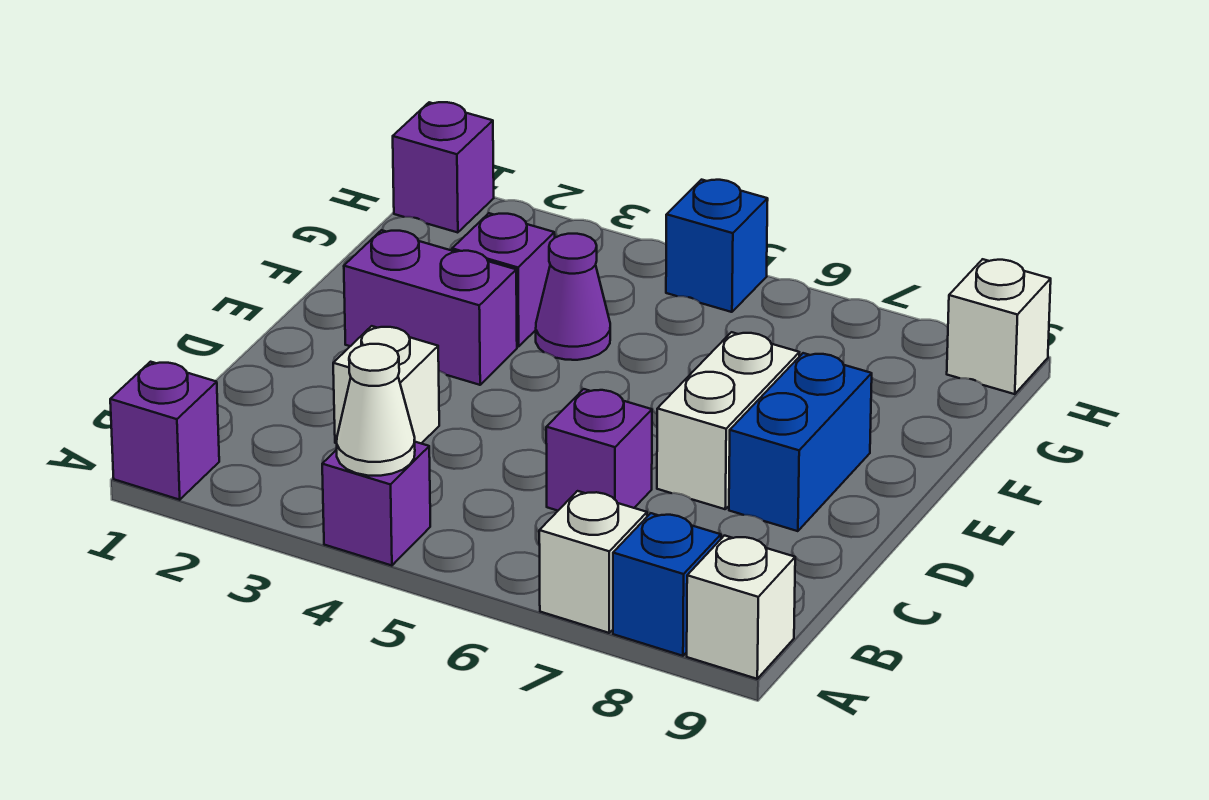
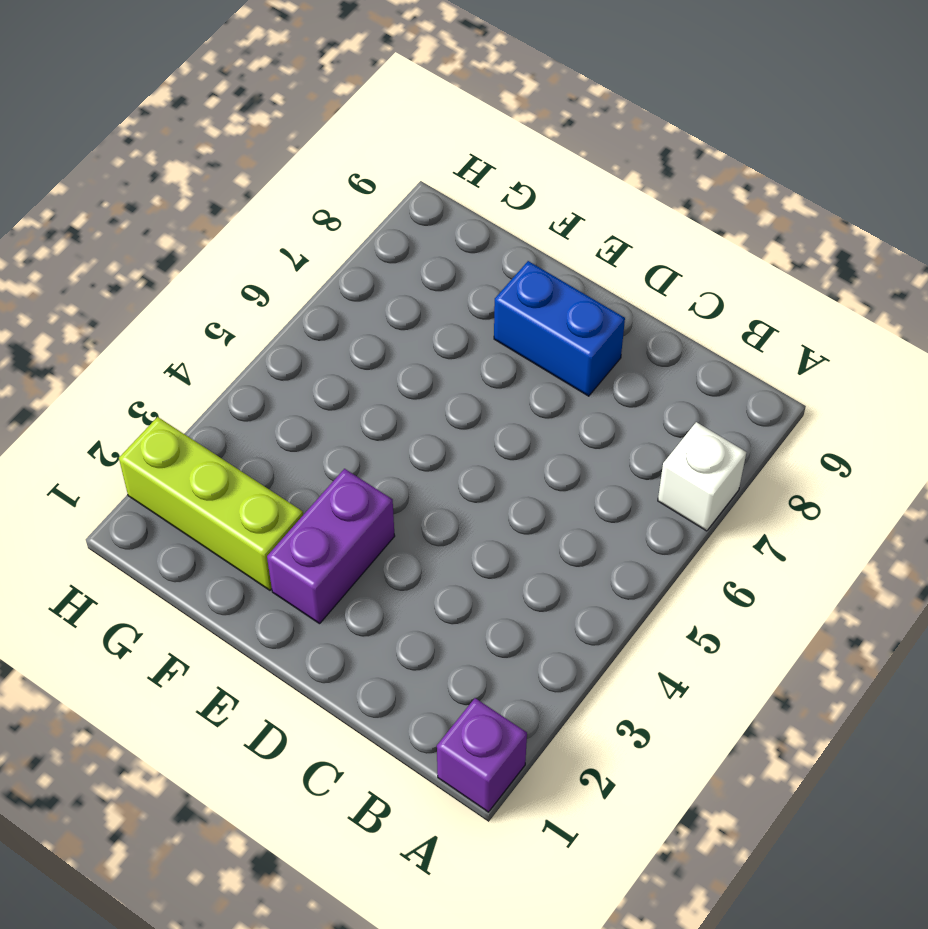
lime 1x3 brick [119,417,303,590] -> none
none -> purple 1x1 brick [322,442,430,566]
none -> blue 1x1 brick [613,513,721,656]
none -> white 1x1 brick [687,536,795,679]

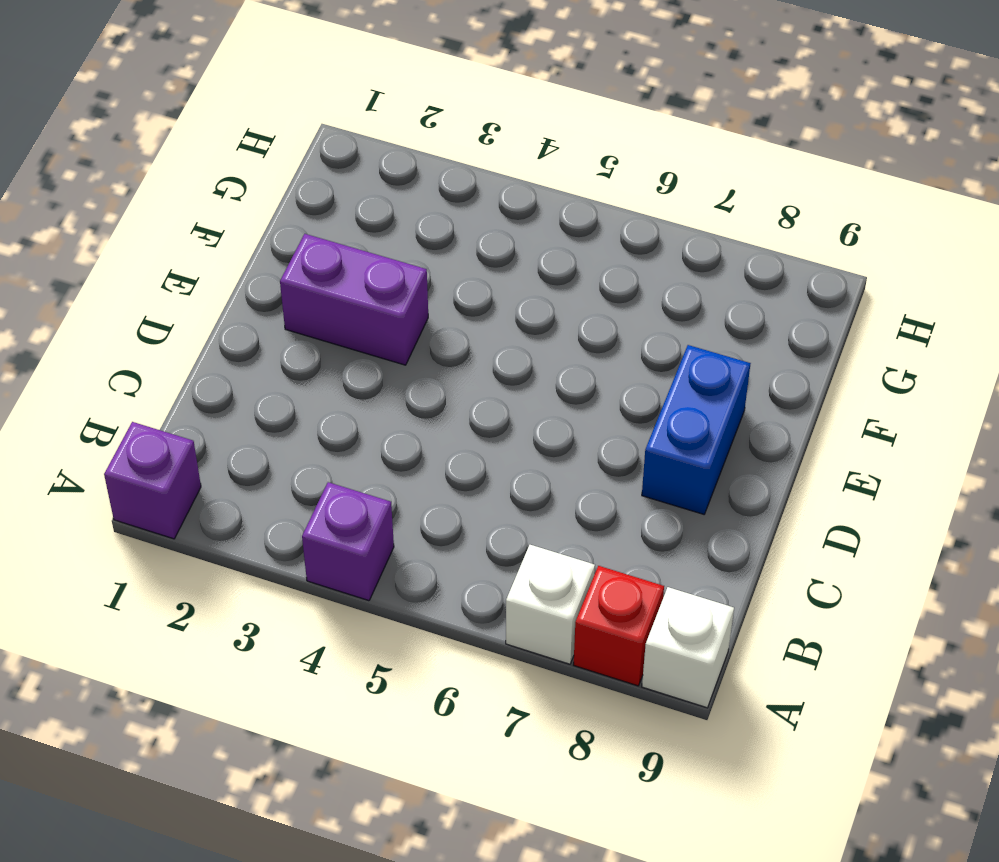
red 1x1 brick [574,566,664,686] -> blue 1x1 brick [613,513,721,656]
none -> white 1x1 brick [333,326,439,443]
none -> purple 1x1 brick [546,389,652,511]
none -> white 1x2 brick [657,332,799,509]

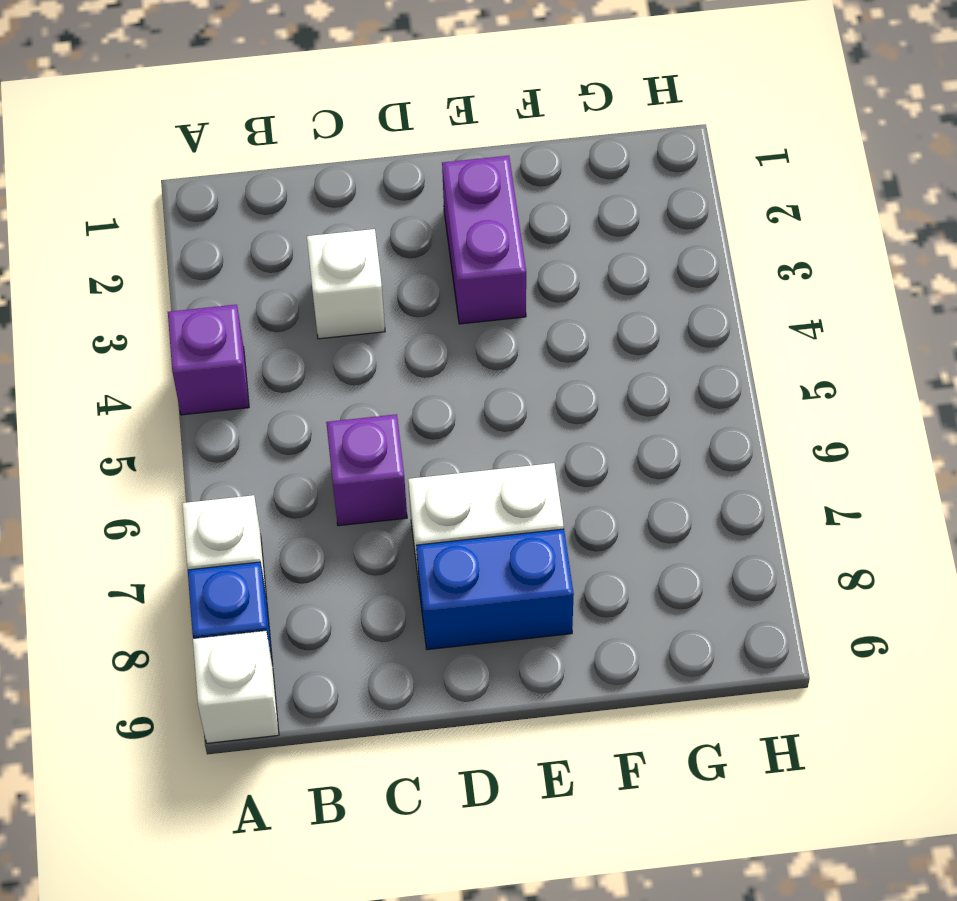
none -> purple 1x1 brick [110,362,219,500]
none -> purple 1x1 brick [452,213,555,347]
none -> purple 1x1 cone [536,234,610,360]

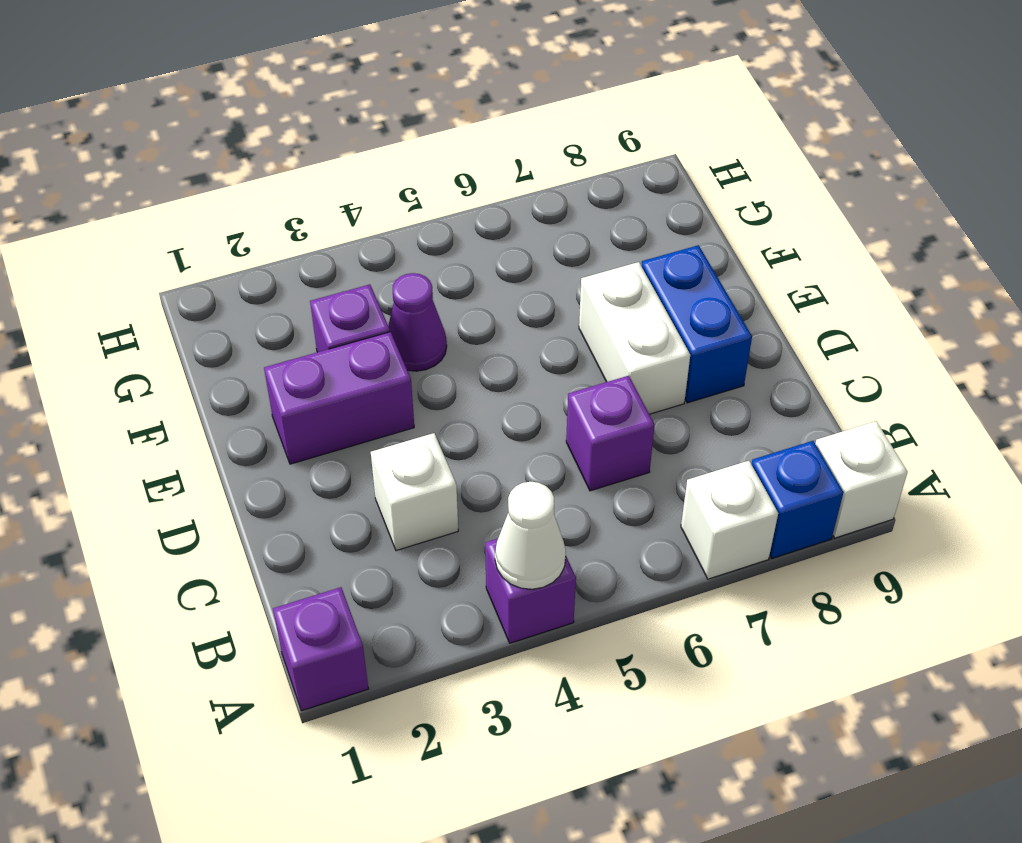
none -> purple 1x1 brick [393,102,494,233]
none -> blue 1x1 brick [666,180,768,312]
none -> white 1x1 brick [947,259,1051,394]

